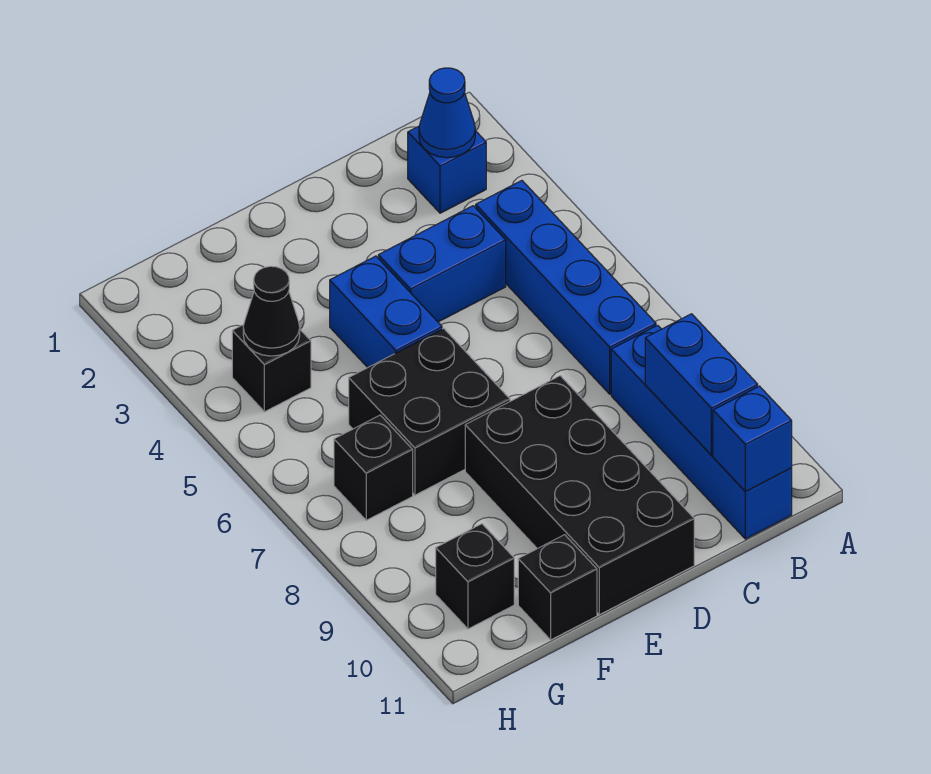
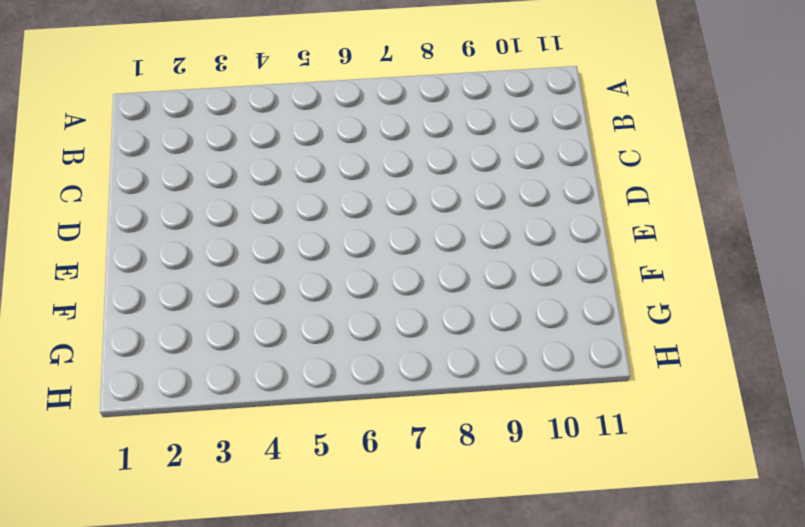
none -> blue 1x1 brick [408,126,486,213]
none -> blue 1x4 brick [476,181,656,394]
none -> blue 1x4 brick [611,325,792,539]

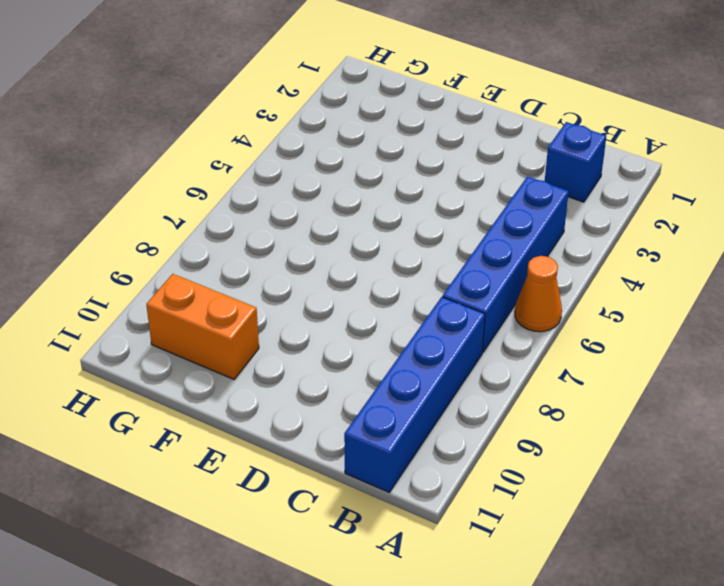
orange 1x1 cone [515,256,562,332] -> none
orange 1x2 brick [146,274,259,379] -> black 1x1 brick [436,524,514,629]
none -> blue 1x2 brick [378,206,506,322]
none -> black 2x4 brick [465,376,694,615]
none -> blue 1x2 brick [330,256,442,368]

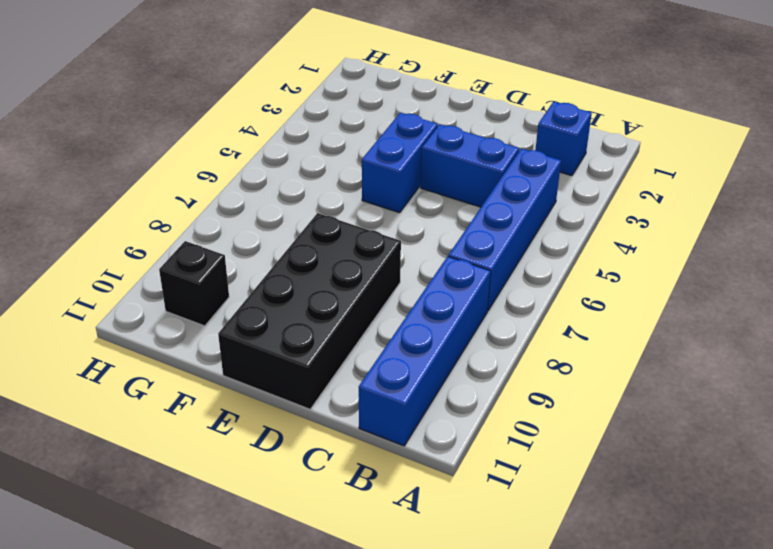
none -> black 2x2 brick [349,328,510,495]
none -> black 1x1 brick [518,535,597,640]
none -> black 1x1 brick [232,325,311,412]

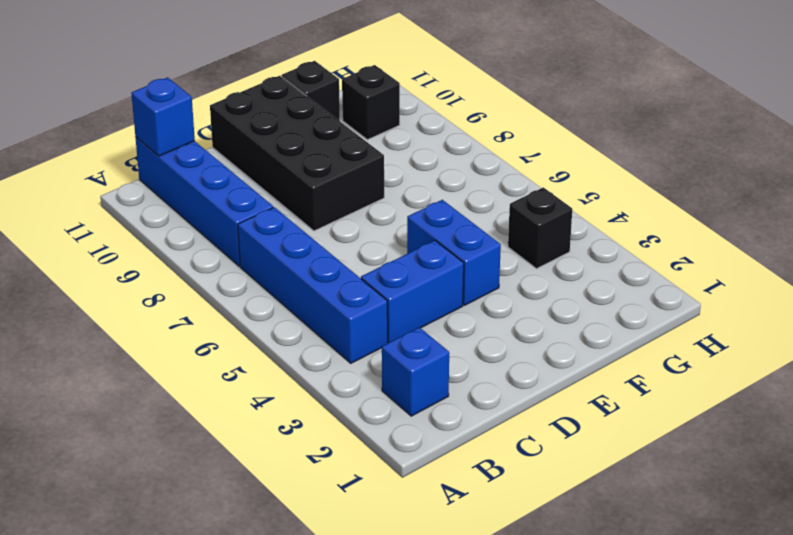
none -> black 2x2 brick [349,328,510,495]
none -> black 1x1 brick [334,415,413,520]
none -> blue 1x1 cone [419,68,475,158]

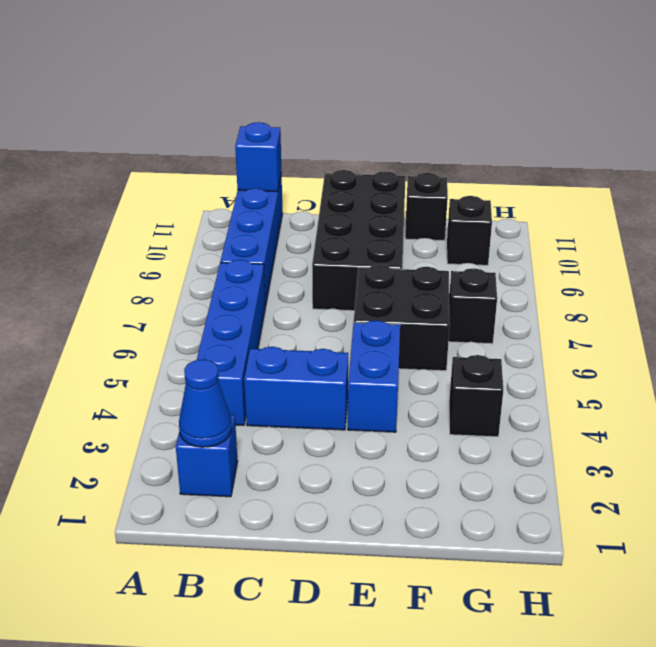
none -> blue 1x2 brick [645,314,758,455]
none -> black 1x1 cone [243,266,300,356]

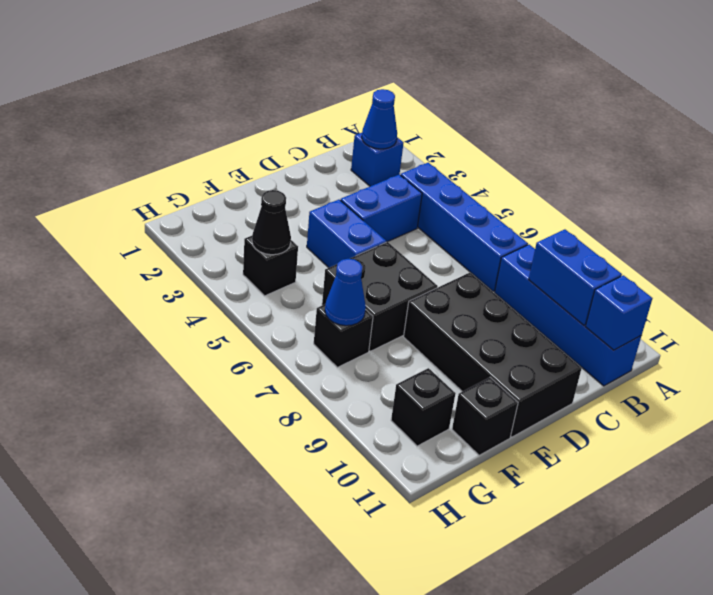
blue 1x1 cone [325,259,366,326] -> none

